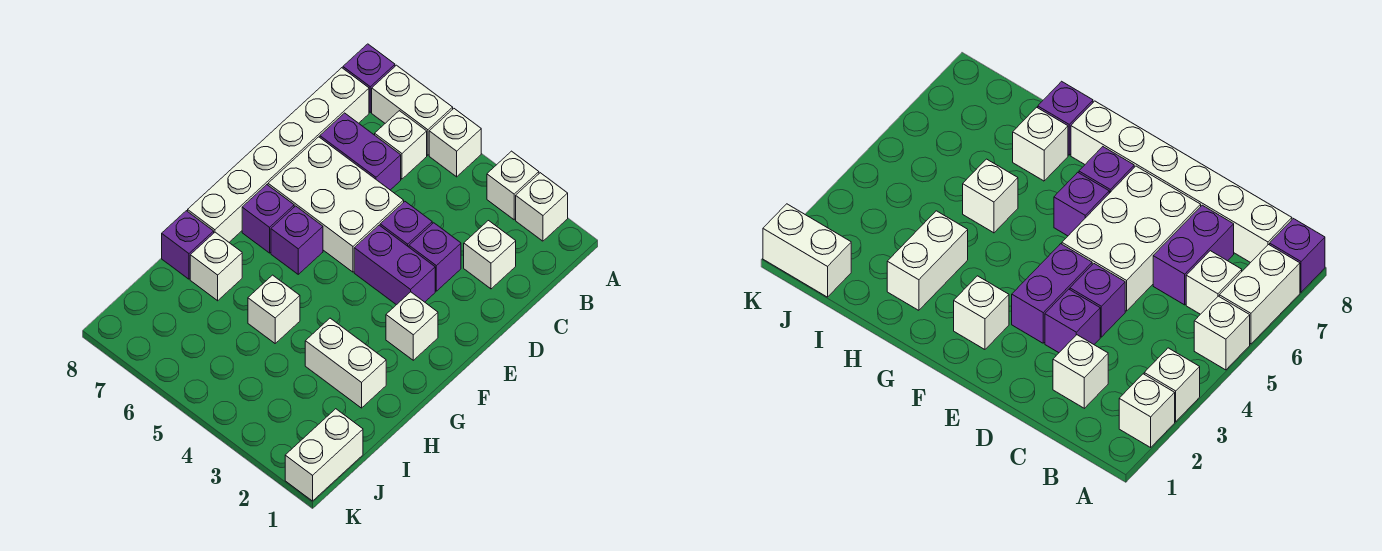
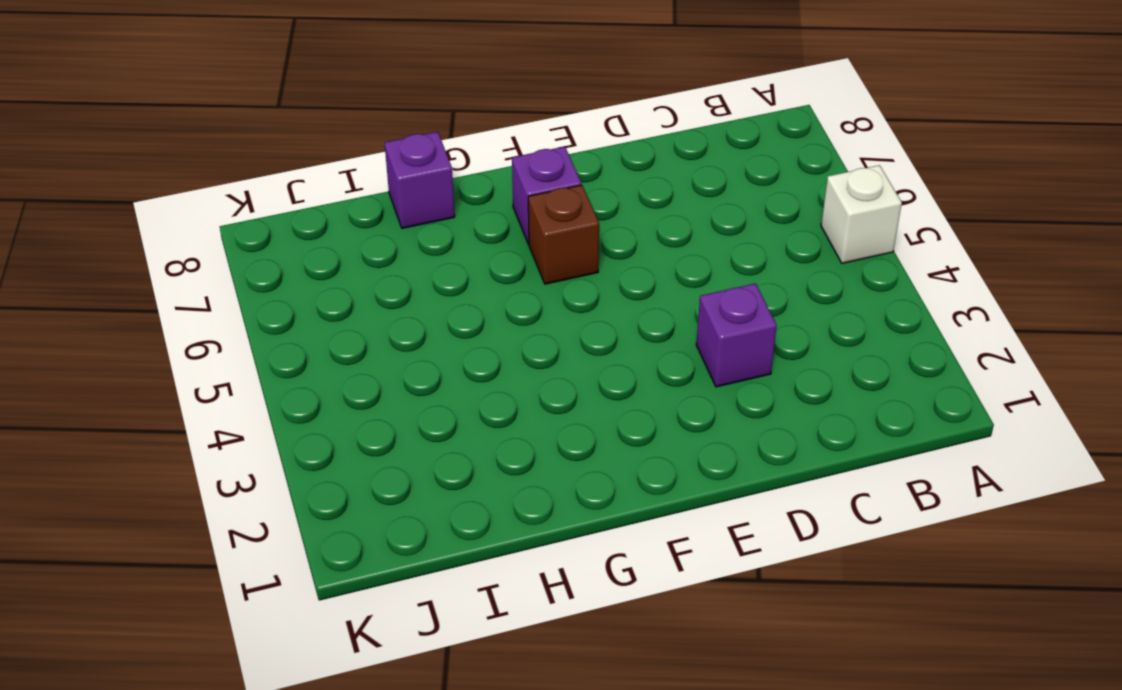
brown 1x1 brick [528,185,599,284] -> purple 1x1 brick [271,206,323,274]
none -> white 1x1 brick [516,173,568,241]
none -> white 1x1 brick [487,151,539,220]
none -> white 1x2 brick [372,65,453,155]

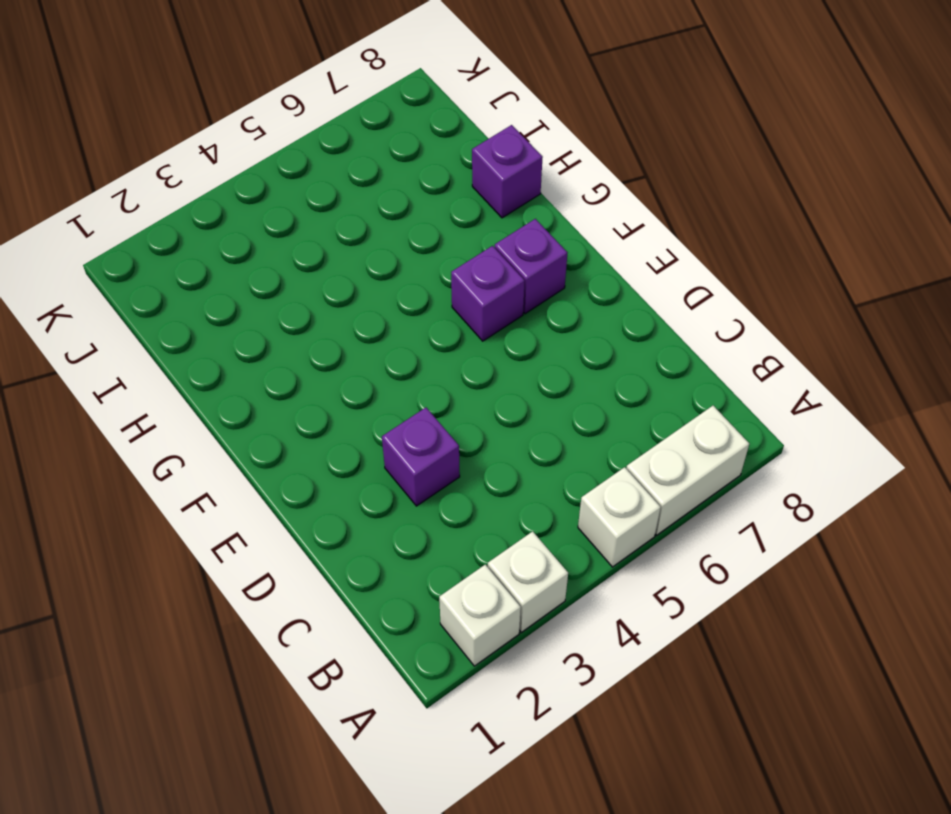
none -> purple 1x1 brick [343,44,395,112]
none -> white 1x1 brick [375,111,427,179]
none -> white 1x6 brick [188,68,369,242]

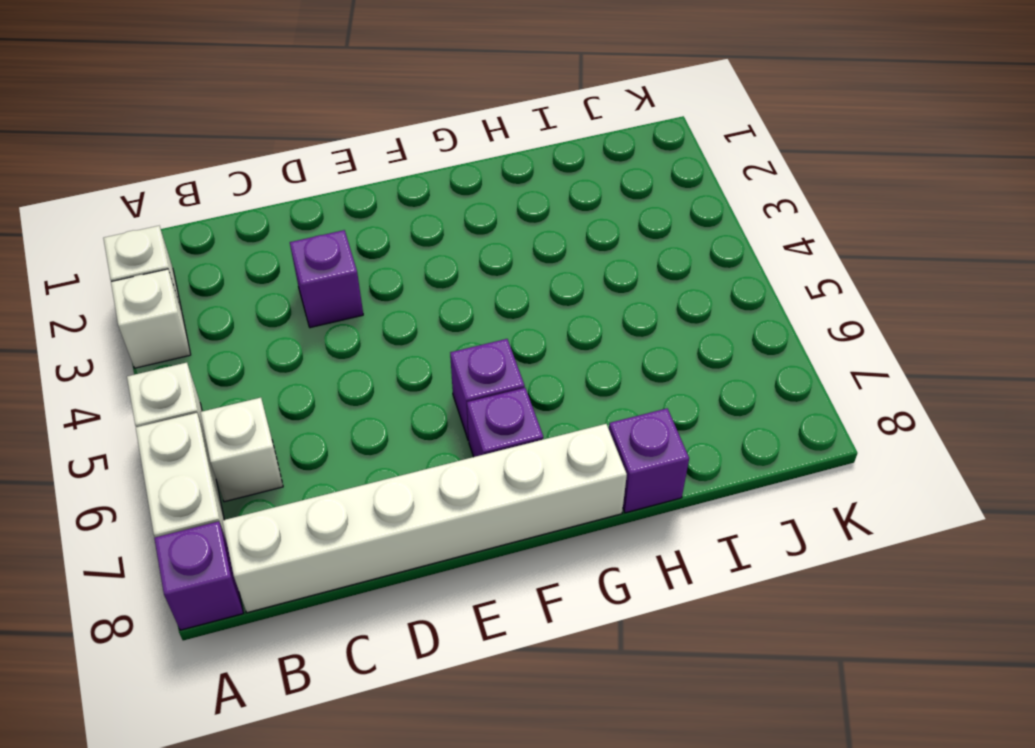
none -> white 1x1 brick [464,221,516,289]
none -> purple 1x2 brick [320,113,401,190]
none -> purple 1x1 brick [380,202,432,247]

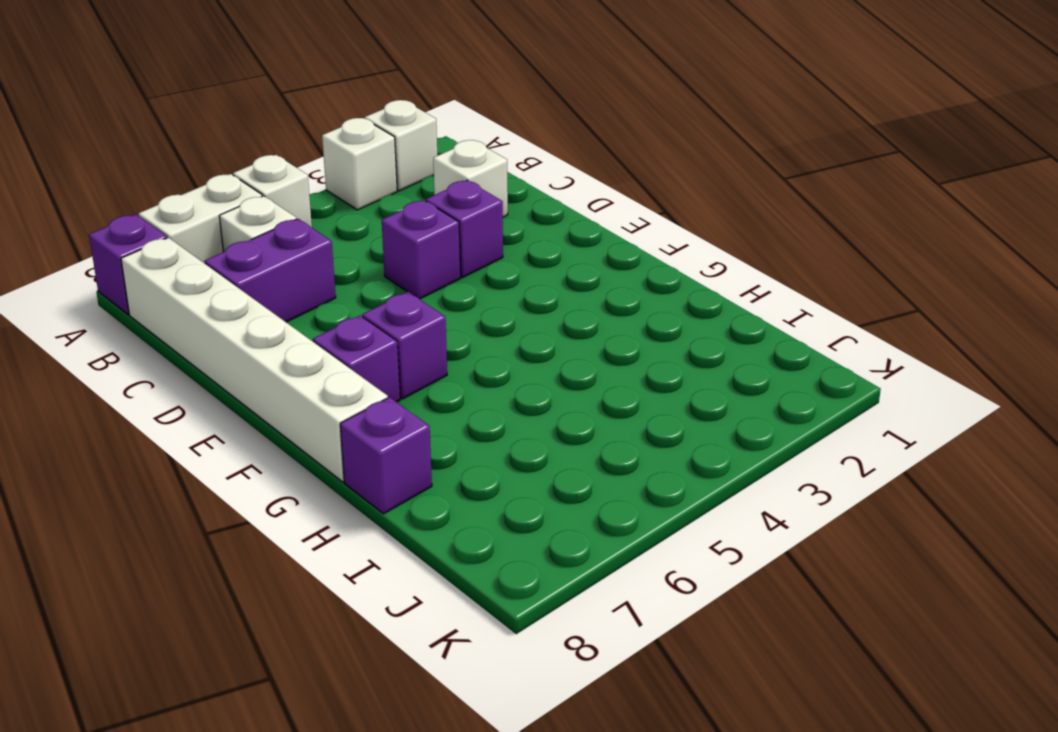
none -> white 2x3 brick [268,137,404,272]
none -> purple 1x2 brick [354,225,435,305]
none -> white 1x1 brick [386,292,438,360]

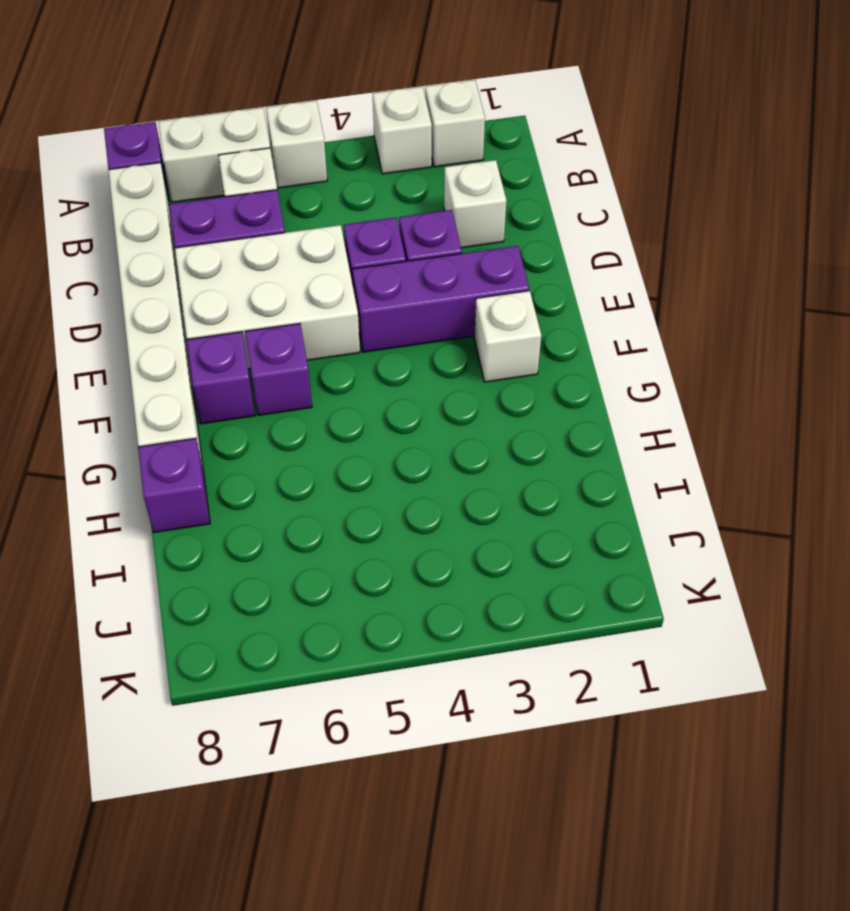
purple 1x3 brick [352,246,529,352] -> purple 1x2 brick [354,225,435,305]
none -> white 1x2 brick [305,318,386,408]
none -> white 1x1 brick [248,275,300,343]
none -> white 1x1 brick [190,232,242,301]

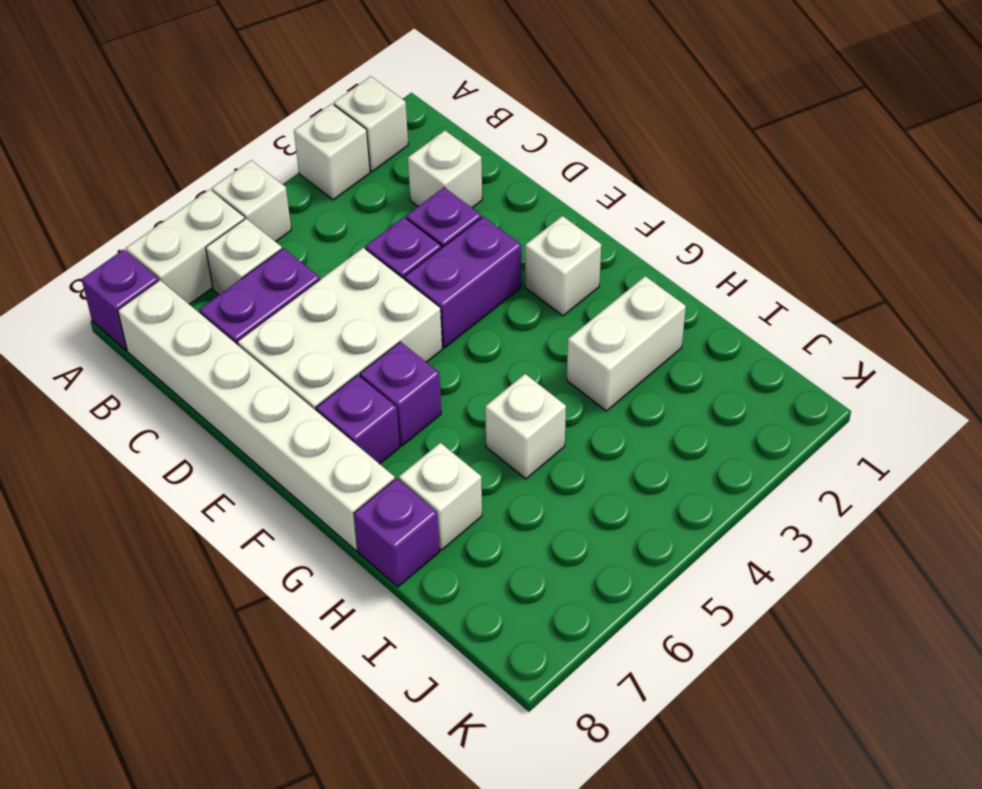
none -> white 1x2 brick [285,409,363,501]

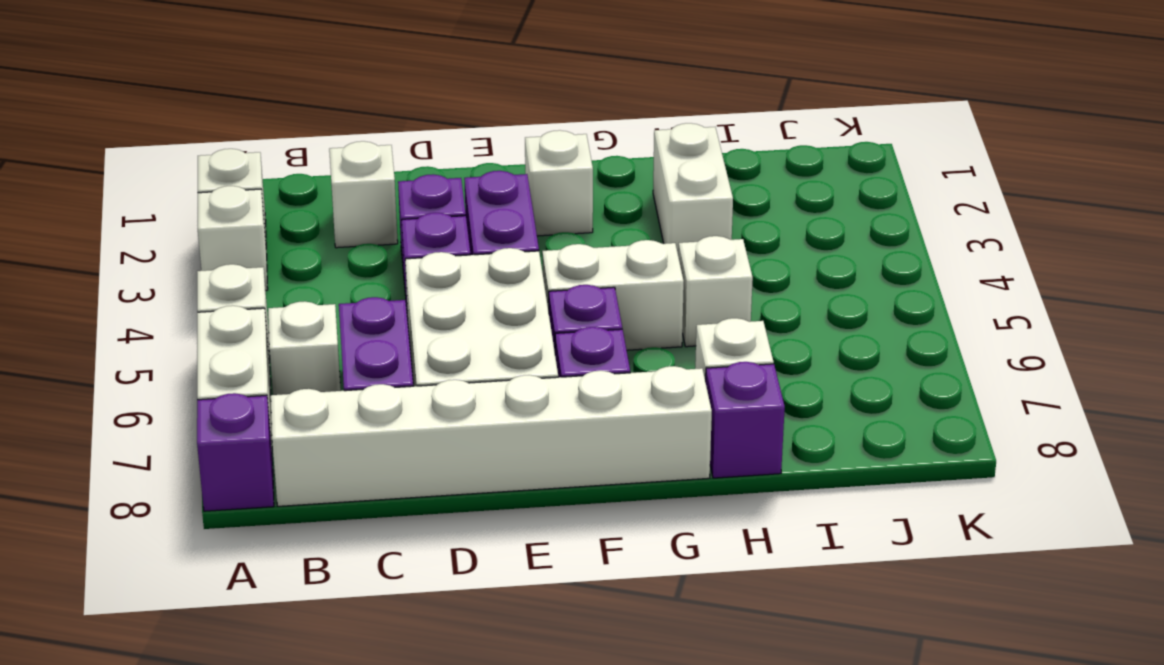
white 1x2 brick [542,240,684,350] -> white 1x2 brick moved to [285,409,363,501]

